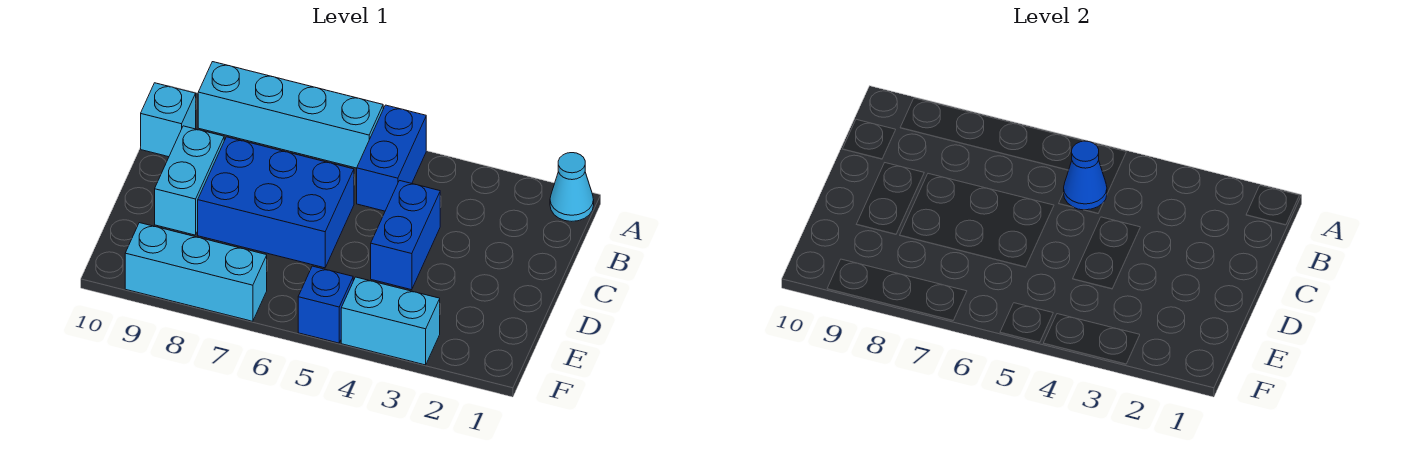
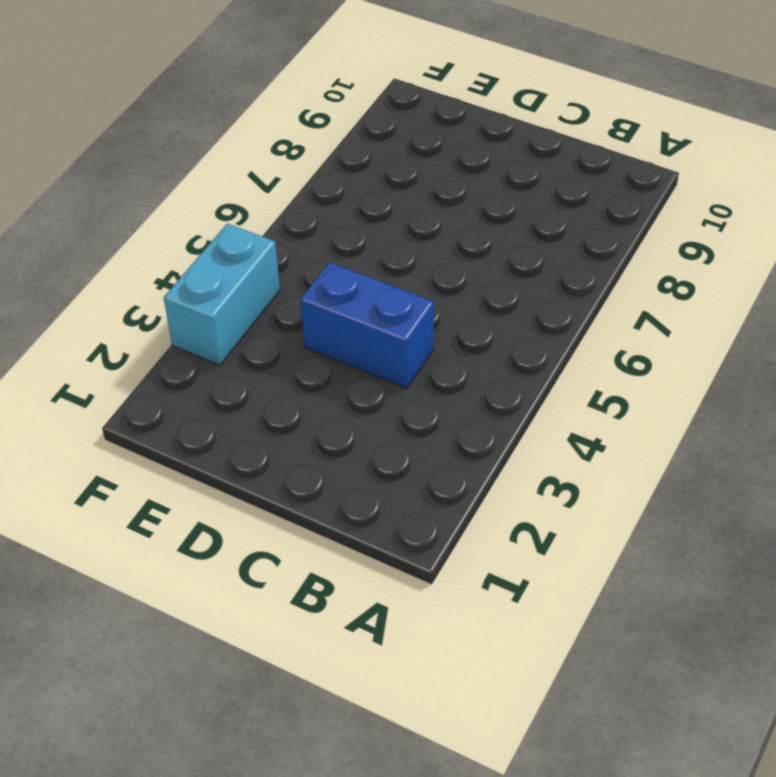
none -> cyan 1x1 cone [550,153,594,221]
none -> blue 1x2 brick [357,105,426,211]

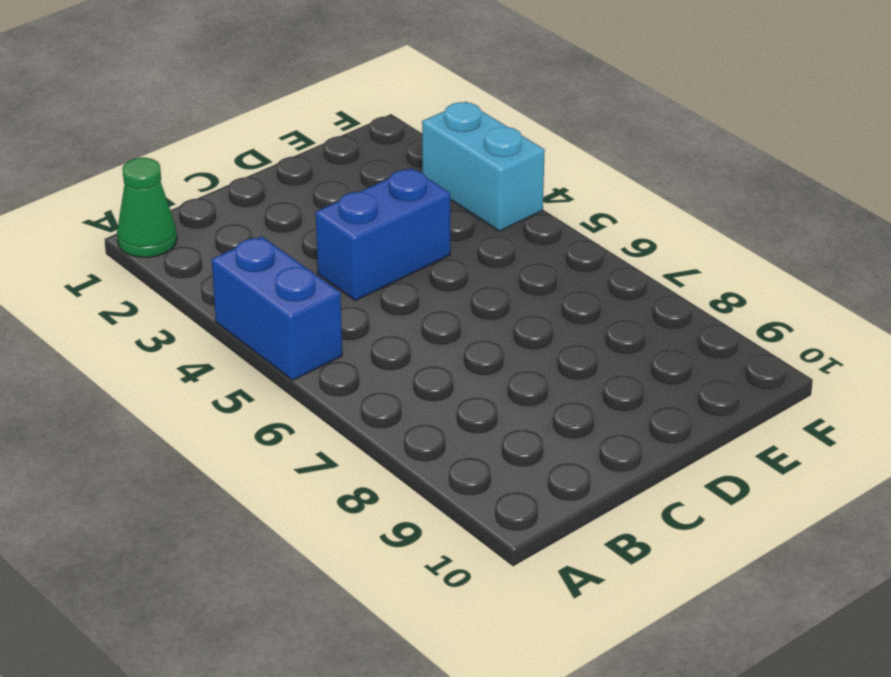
green 1x1 cone [117,158,177,257] -> cyan 1x1 cone [550,153,594,221]
blue 1x2 brick [212,236,342,380] -> blue 1x2 brick turned to [357,105,426,211]
none -> cyan 1x4 brick [198,62,383,168]
none -> cyan 1x1 brick [141,83,196,157]

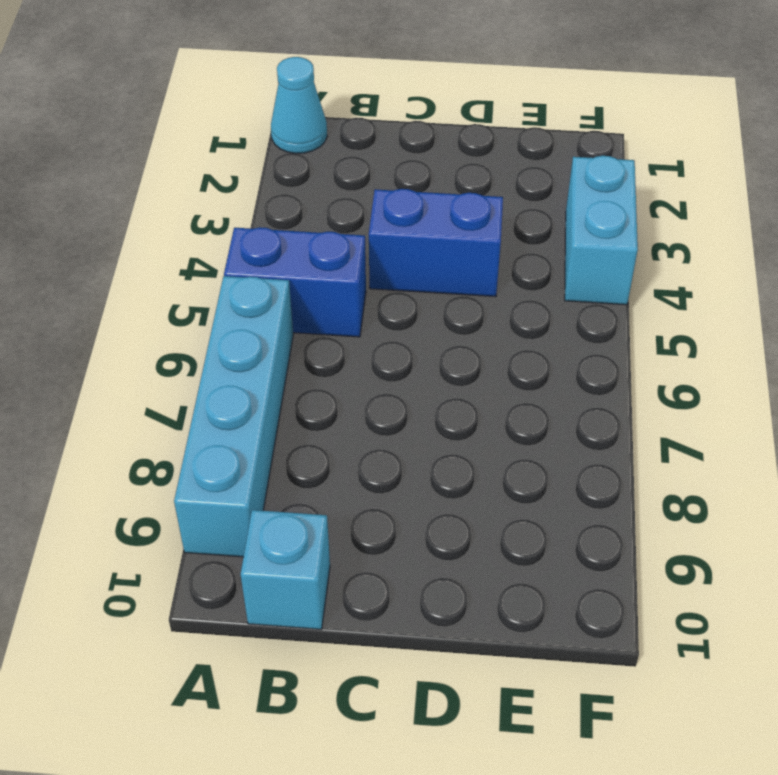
none -> blue 2x3 brick [198,137,354,268]
none -> cyan 1x2 brick [155,126,224,235]

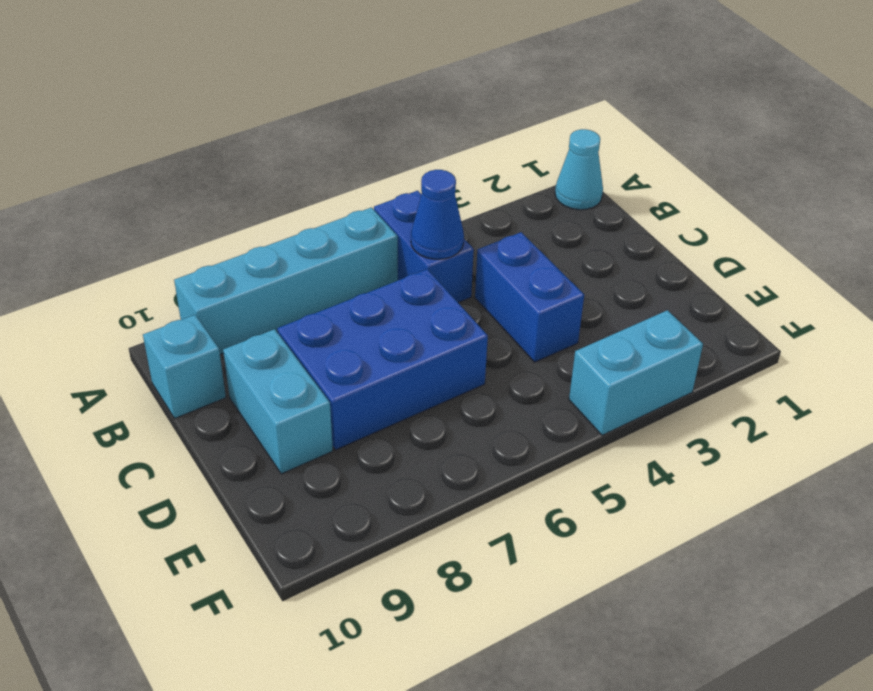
none -> blue 1x1 brick [298,266,353,343]
none -> cyan 1x3 brick [125,223,267,321]

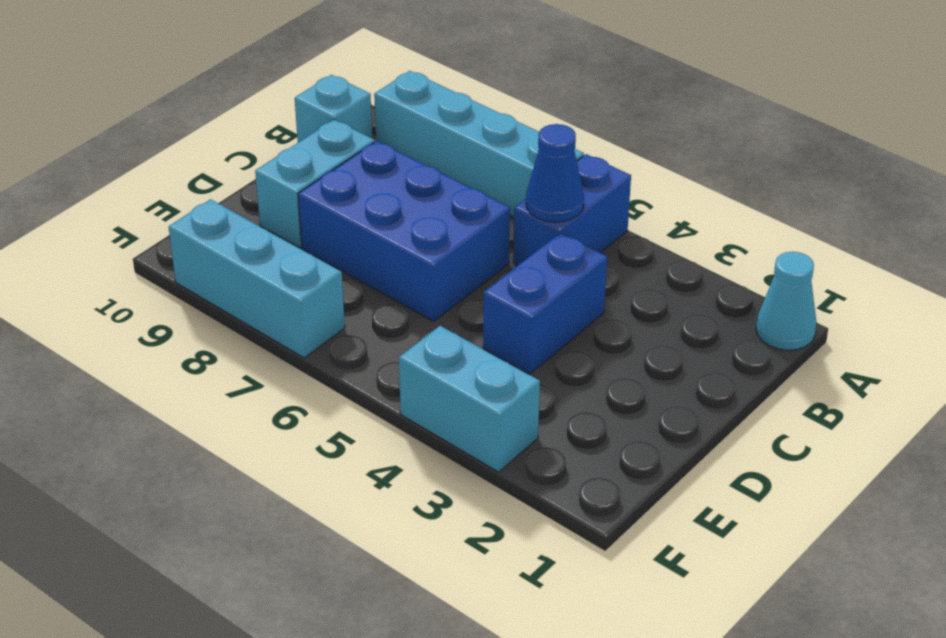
none -> blue 1x1 brick [298,266,353,343]

